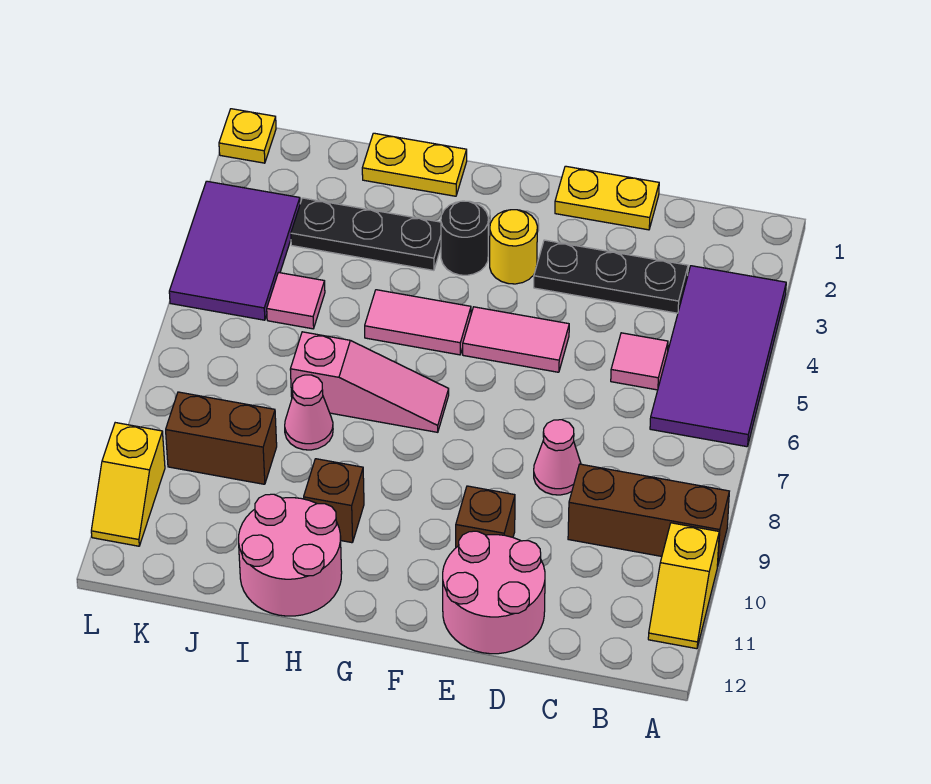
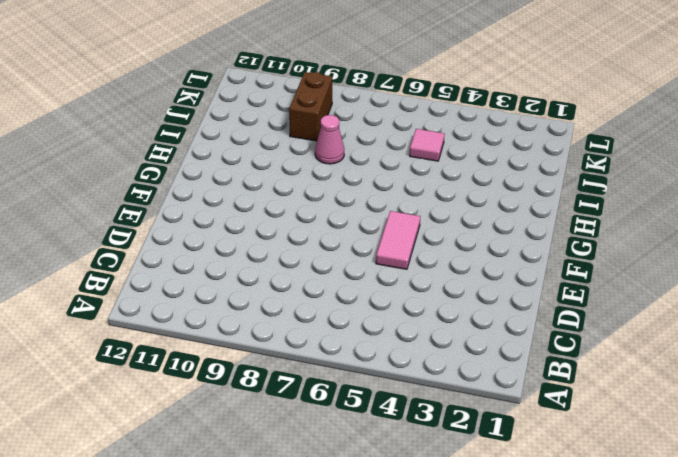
none -> purple 2x4 tile [650,266,786,447]
none -> brown 1x3 brick [568,464,729,566]
none -> yellow 1x2 slope [648,523,719,649]

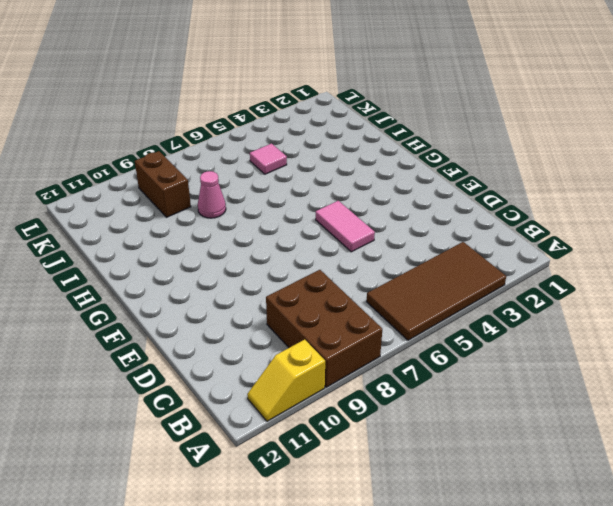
brown 2x4 tile [367,242,506,340] -> purple 2x4 tile [650,266,786,447]
brown 2x3 brick [266,270,382,387] -> brown 1x3 brick [568,464,729,566]
none -> black 1x3 plate [534,240,688,313]
none -> pink 1x1 tile [611,333,668,390]
none -> yellow 1x2 plate [555,166,659,230]

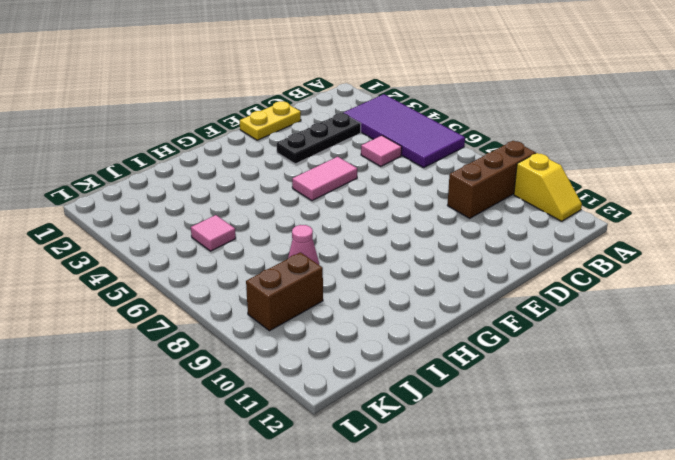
none -> pink 1x1 cone [534,420,581,495]
none -> pink 2x2 round brick [443,531,545,654]
none -> brown 1x1 brick [456,486,515,547]

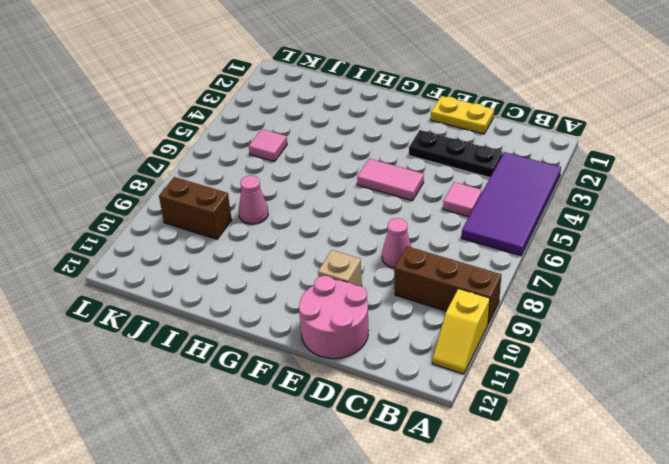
tan 1x1 brick [318,250,362,286] -> brown 1x1 brick [456,486,515,547]
none -> yellow 1x1 round brick [490,210,537,284]
none -> black 1x1 round brick [441,201,488,275]
none -> pink 1x2 tile [365,290,471,355]

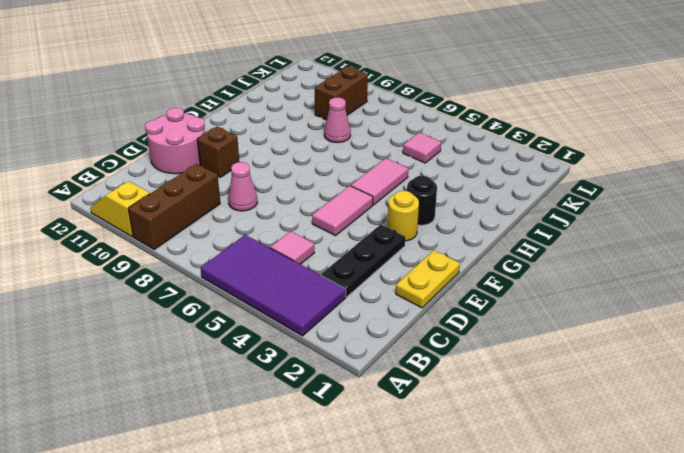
none -> pink 1x3 slope [290,332,449,432]
none -> yellow 1x2 plate [362,133,467,196]
none -> black 1x3 plate [291,198,441,270]

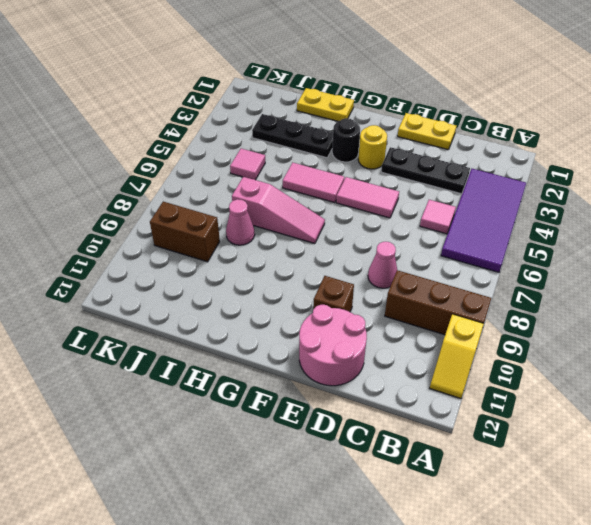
none -> brown 1x1 brick [304,459,364,543]
none -> pink 2x2 round brick [239,494,342,616]
none -> purple 2x3 tile [169,181,300,320]

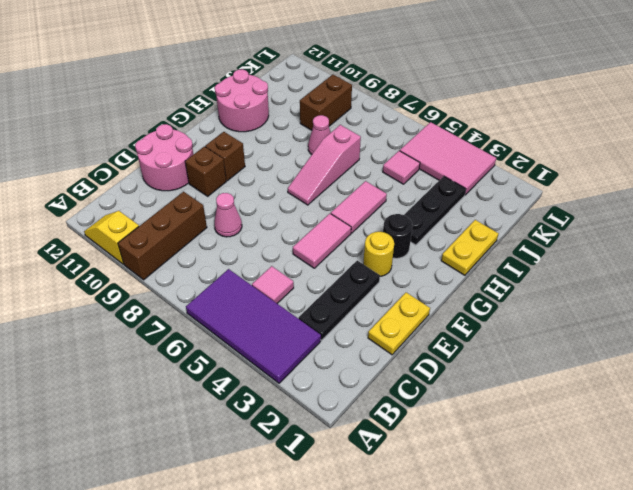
brown 1x1 brick [205,132,245,181] -> brown 1x1 brick moved to [304,459,364,543]
pink 2x3 tile [400,122,496,195] -> purple 2x3 tile [169,181,300,320]
none -> yellow 1x1 plate [219,109,276,163]
none -> yellow 1x2 slope [91,423,165,546]

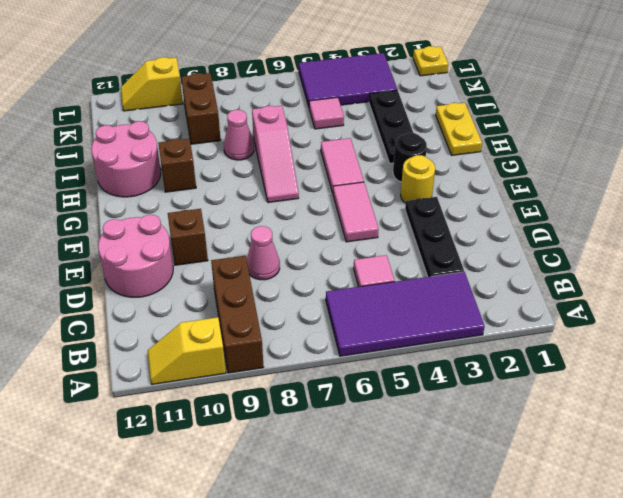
none -> yellow 1x2 plate [555,166,659,230]

